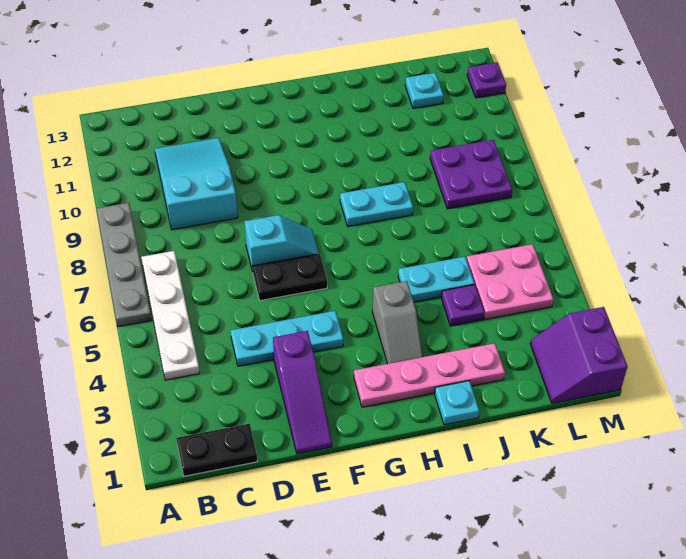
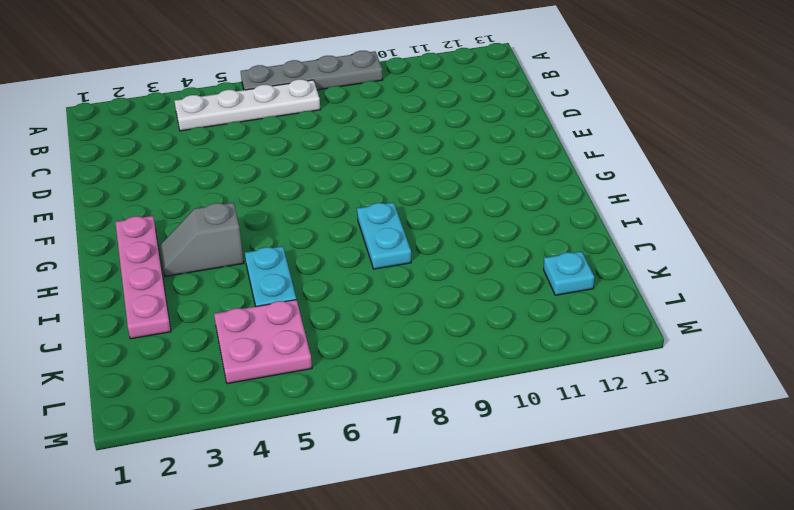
none -> black 1x2 plate [177,424,257,476]
none -> cyan 2x3 slope [155,138,238,230]
none -> cyan 1x3 plate [231,311,343,366]

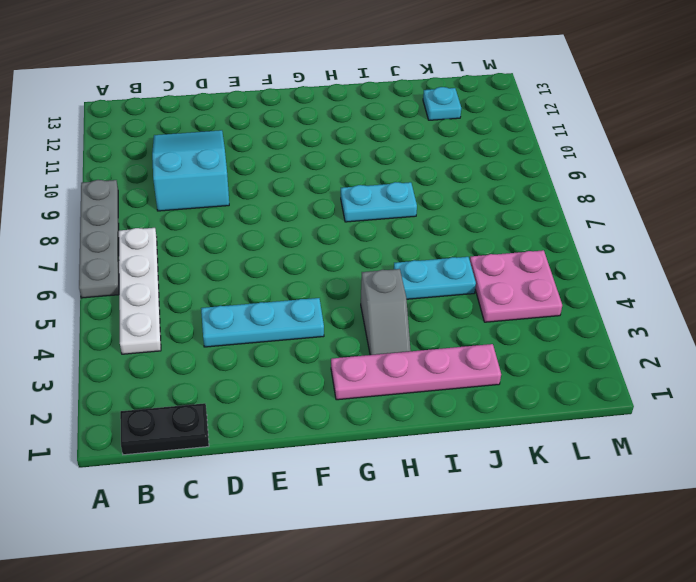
none -> purple 1x3 slope [273,331,332,454]
none -> black 1x2 plate [252,254,327,301]
none -> cyan 1x2 slope [244,215,319,271]

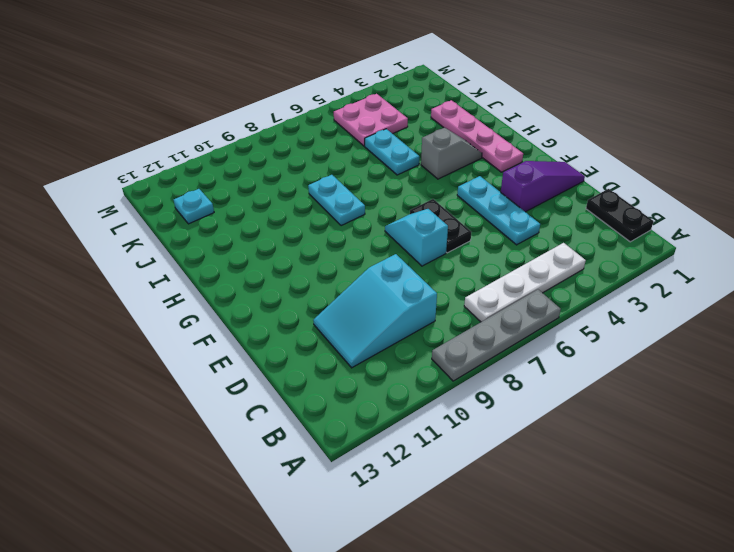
none -> cyan 1x1 plate [435,381,479,425]
none -> purple 1x1 plate [441,285,484,326]
none -> purple 2x2 plate [430,140,512,209]

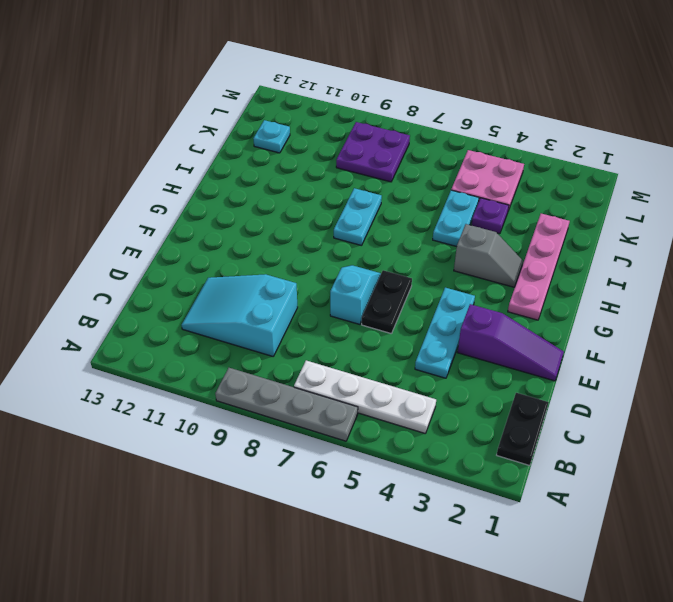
none -> cyan 1x1 plate [435,381,479,425]
none -> purple 2x2 slope [530,307,628,403]
none -> purple 1x1 plate [467,62,506,98]

